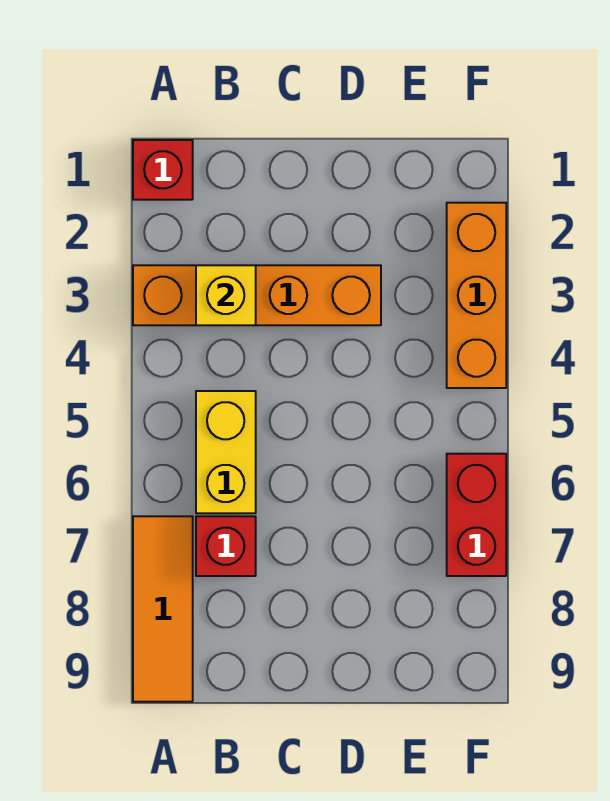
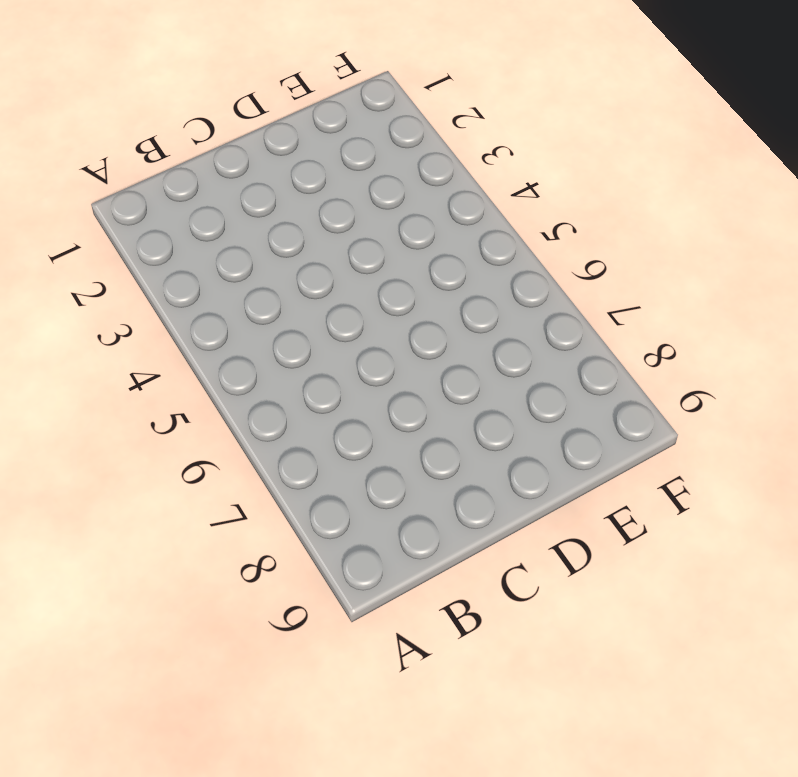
none -> red 1x1 brick [133,140,193,200]
none -> orange 1x4 brick [133,265,381,325]

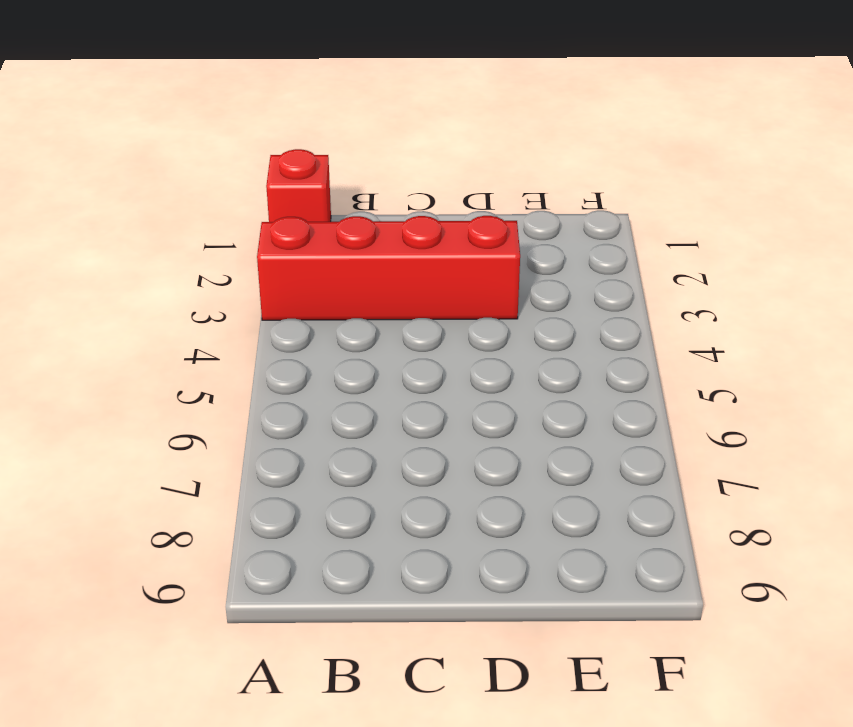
red 1x4 brick [257,216,520,320] -> orange 1x4 brick [133,265,381,325]
none -> orange 1x3 tile [133,516,193,702]
none -> yellow 1x2 brick [196,391,256,513]

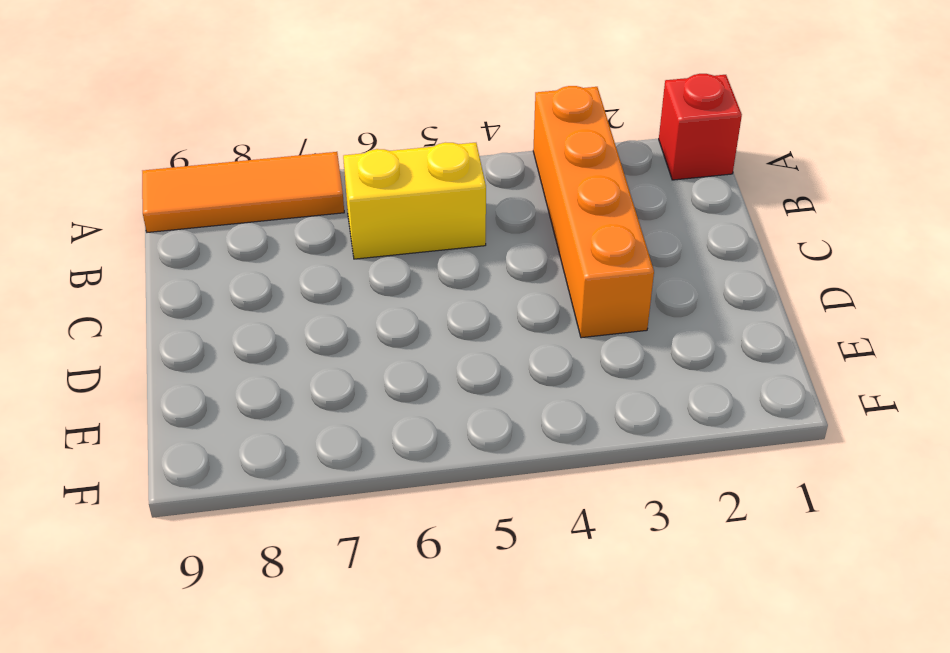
none -> red 1x1 brick [196,516,256,576]
none -> orange 1x3 brick [447,203,506,388]

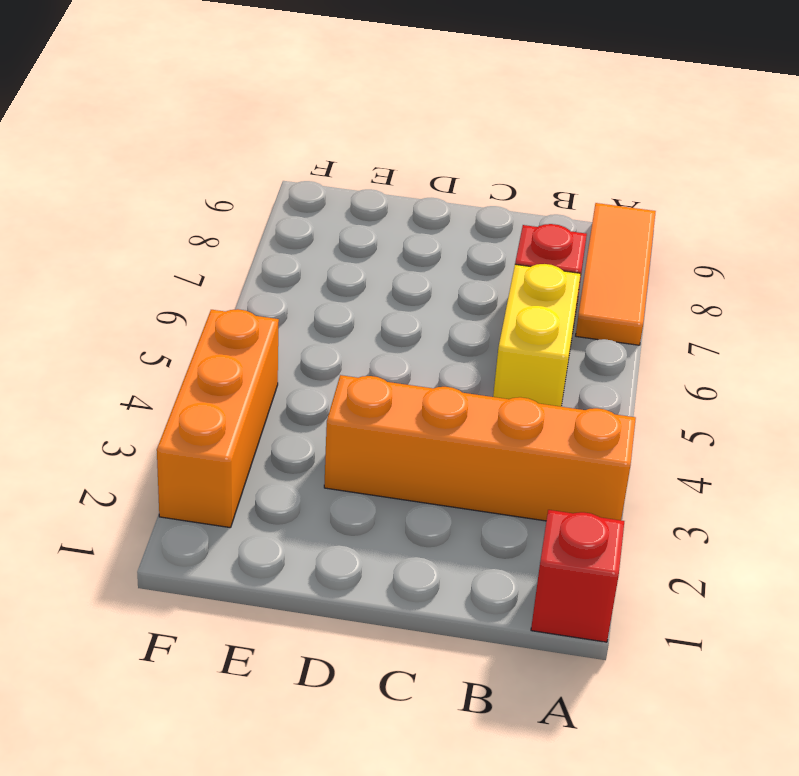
none -> red 1x2 brick [447,454,506,576]
none -> yellow 1x1 brick [196,265,256,325]

